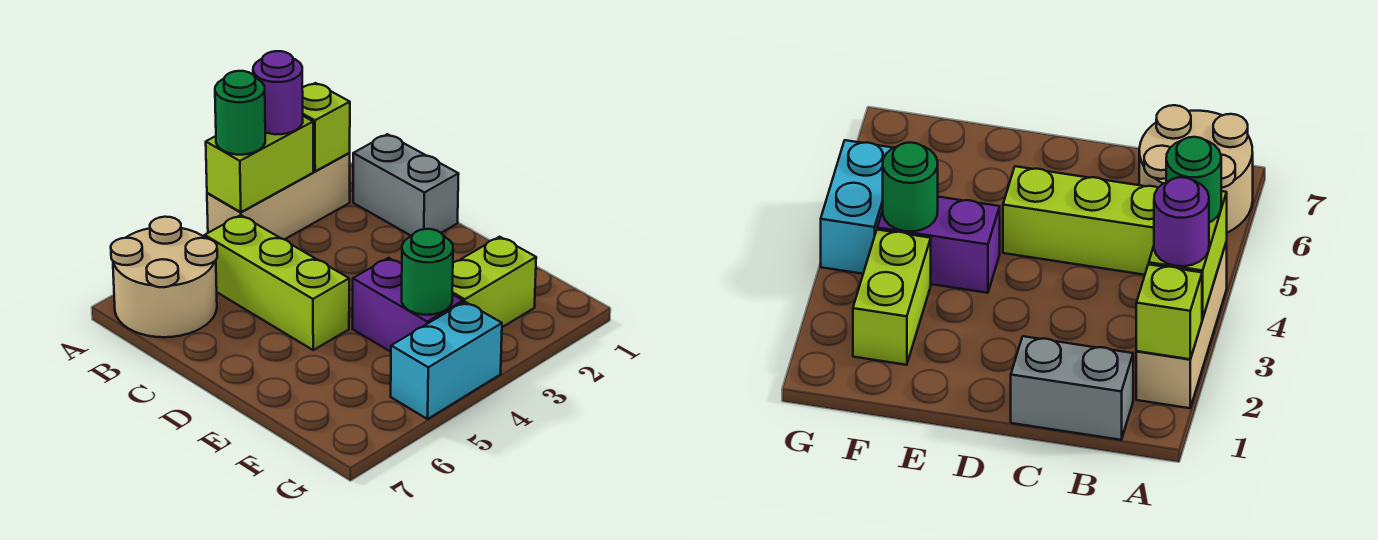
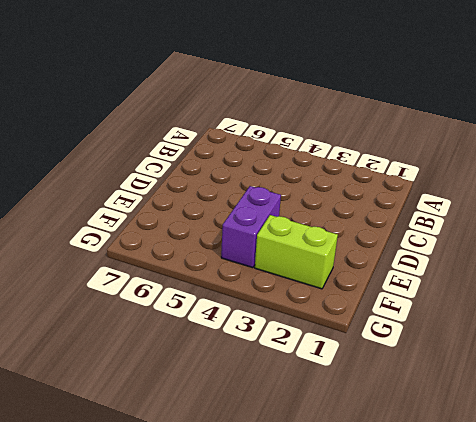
none -> tan 1x3 brick [207,153,350,239]
none -> tan 2x2 round brick [111,217,217,337]
none -> grey 1x2 brick [353,134,459,236]

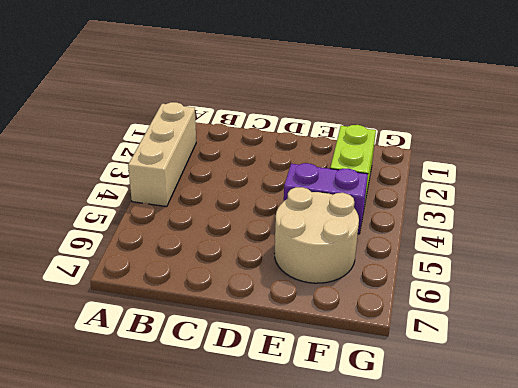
tan 2x2 round brick [275,187,359,283] -> tan 2x2 round brick moved to [111,217,217,337]
none -> grey 1x2 brick [353,134,459,236]
none -> lime 1x3 brick [205,215,349,350]
none -> cyan 1x2 brick [391,302,502,419]

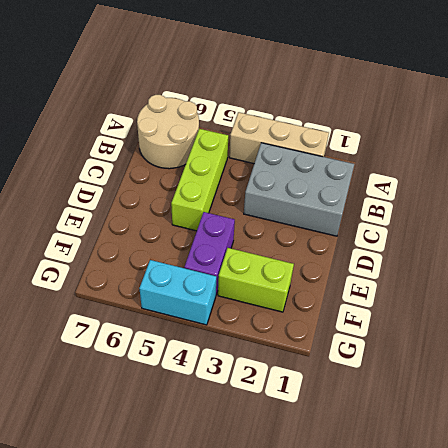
grey 2x3 brick [244,143,354,236] -> grey 1x2 brick [353,134,459,236]
none -> lime 1x1 brick [302,83,350,171]
none -> lime 1x2 brick [206,116,313,212]
none -> green 1x1 round brick [402,229,453,315]

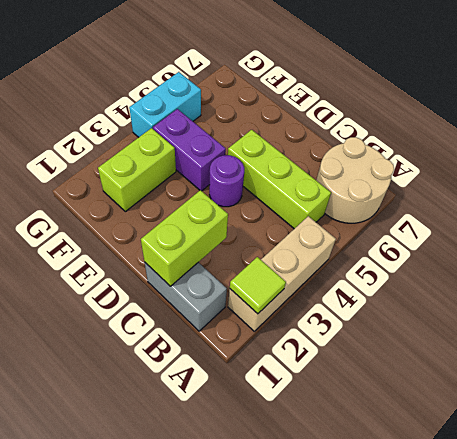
lime 1x1 tile [230,257,286,314] -> lime 1x1 brick [302,83,350,171]
lime 1x2 brick [141,190,228,286] -> lime 1x2 brick moved to [206,116,313,212]
purple 1x1 round brick [209,155,244,207] -> purple 1x1 round brick moved to [253,51,303,134]
none -> green 1x1 round brick [402,229,453,315]
none -> green 1x1 round brick [215,71,265,155]

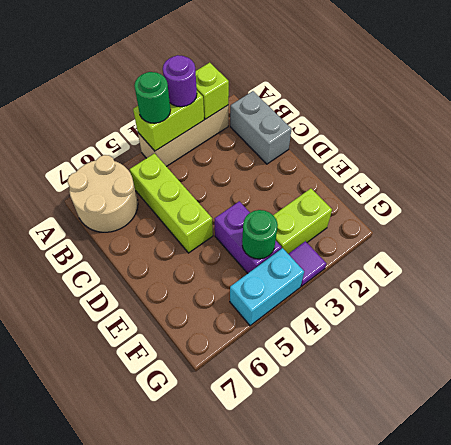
purple 1x1 tile [289,241,326,286] -> none

